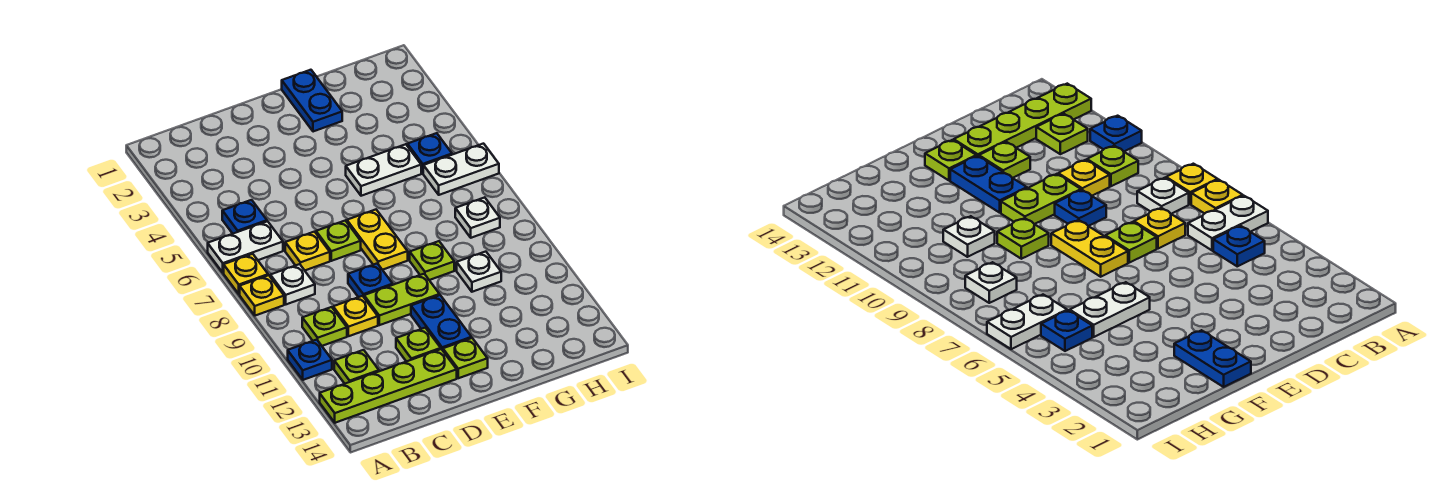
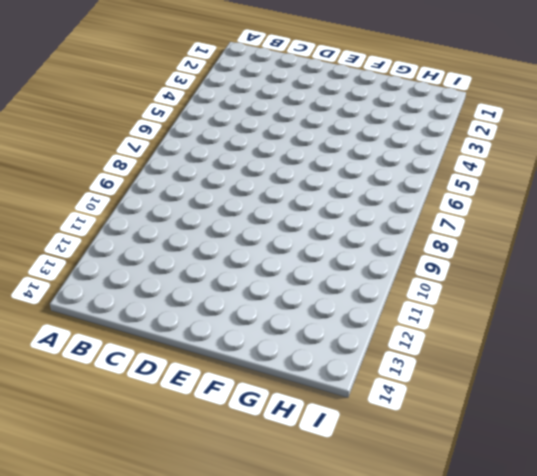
none -> white 1x2 plate [208,221,283,273]
none -> yellow 1x1 plate [224,254,268,294]
none -> yellow 1x1 plate [240,275,284,316]

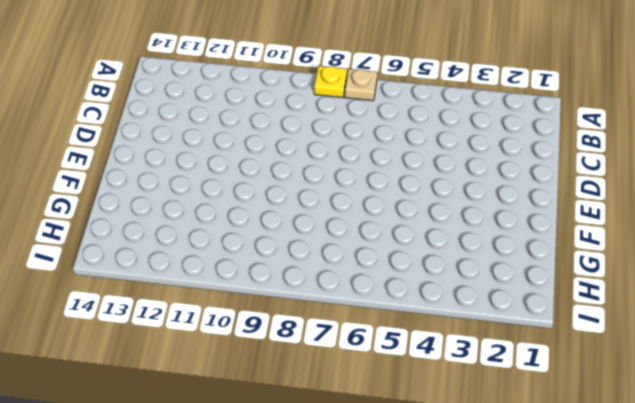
tan 1x1 plate [345,69,377,101] -> yellow 1x1 plate [224,254,268,294]
none -> white 1x2 plate [208,221,283,273]
none -> blue 1x1 plate [288,340,332,380]
none -> lime 1x4 plate [320,349,457,423]

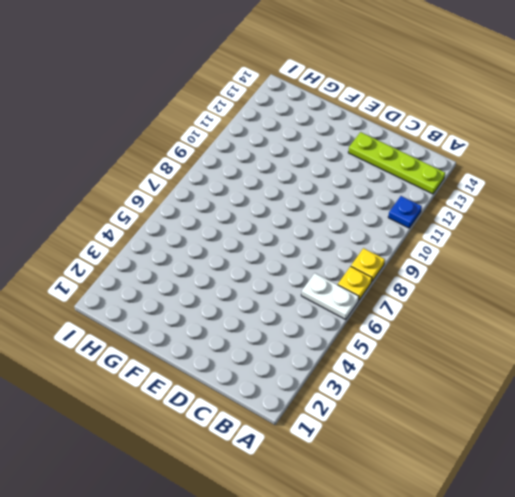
none -> blue 1x1 plate [222,200,267,234]
none -> white 1x1 plate [270,264,315,304]
none -> lime 1x1 plate [302,307,347,346]

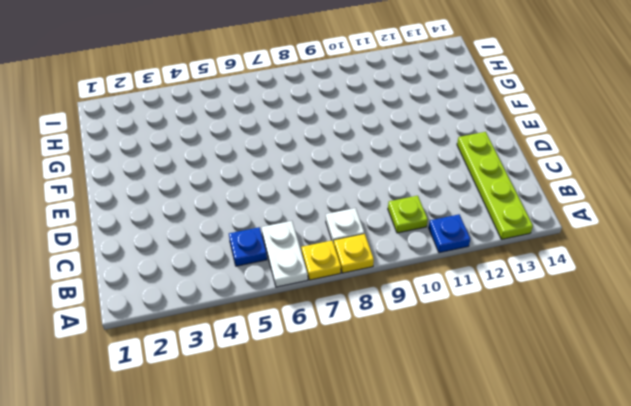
none -> lime 1x1 plate [334,350,379,384]
none -> yellow 1x1 plate [285,232,330,270]
none -> yellow 1x1 plate [333,296,378,336]

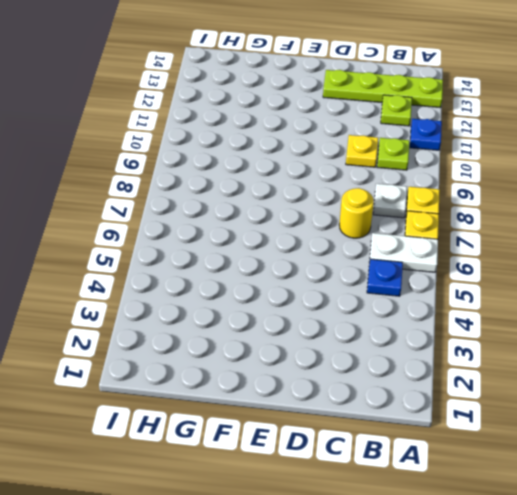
yellow 1x1 round brick [339,188,374,238] -> yellow 1x1 plate [285,232,330,270]
none -> lime 1x1 plate [316,221,361,261]
none -> blue 1x1 plate [348,263,393,297]
none -> lime 1x2 plate [364,274,440,325]

